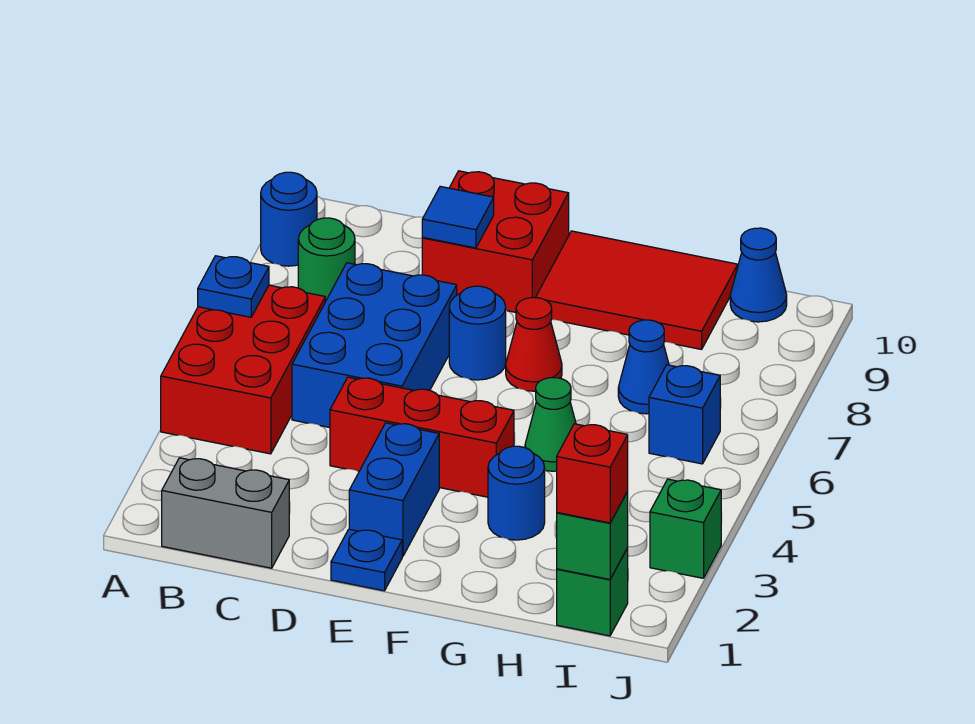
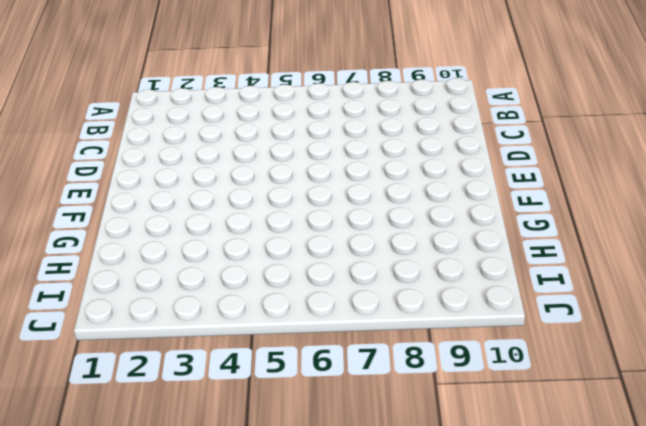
none -> red 2x3 brick [161,285,325,454]
none -> blue 1x1 round brick [261,172,317,266]
none -> grey 1x2 brick [162,458,289,568]

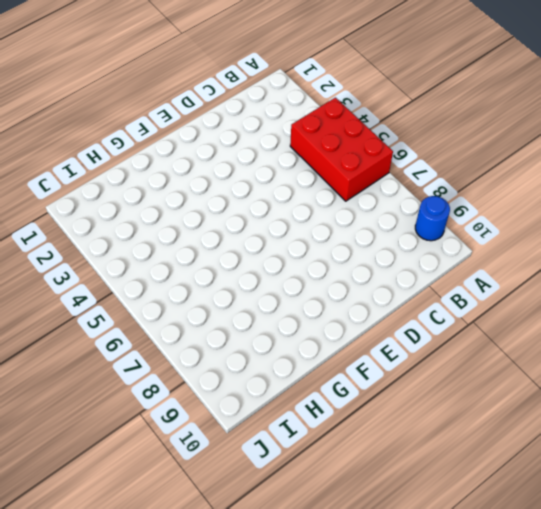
none -> grey 1x2 brick [162,458,289,568]
none -> green 1x1 round brick [298,218,355,302]
none -> blue 2x3 brick [292,263,457,428]

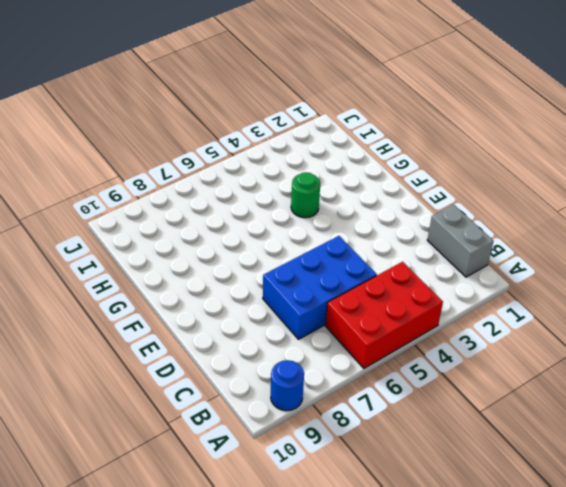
green 1x1 round brick [291,172,320,218] -> green 1x1 round brick moved to [298,218,355,302]
none -> red 1x3 brick [330,377,514,497]
none -> red 2x2 brick [422,171,569,312]
none -> blue 1x1 plate [331,529,402,591]

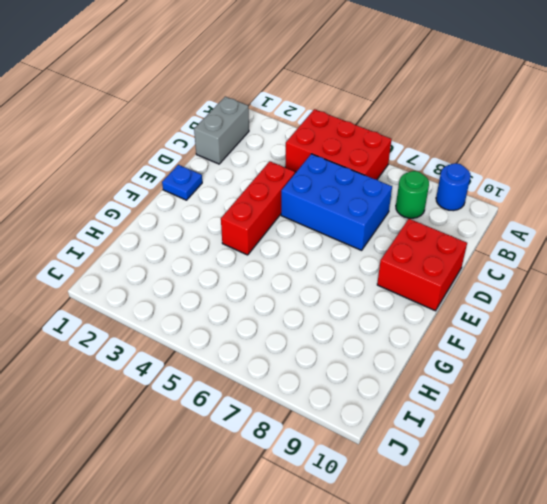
none -> blue 1x2 brick [349,423,439,556]
none -> blue 1x1 round brick [449,286,506,380]
none -> red 1x1 cone [506,298,562,391]

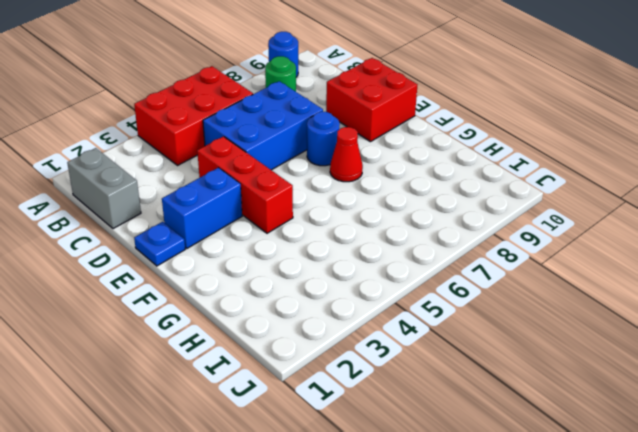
none -> red 2x3 tile [536,231,738,349]
none -> blue 1x1 round brick [488,446,545,540]
none -> green 1x1 cone [525,378,576,471]

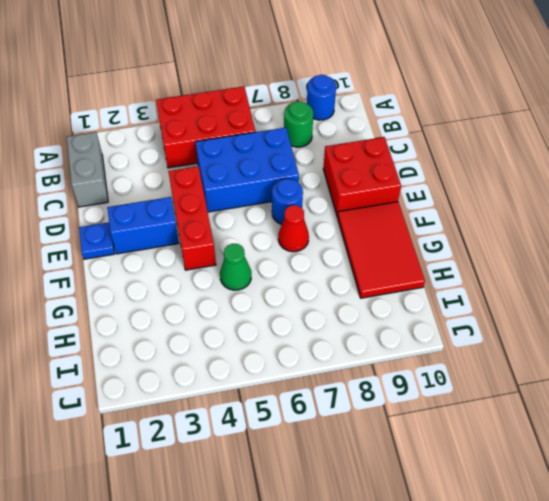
none -> blue 1x1 round brick [488,446,545,540]
none -> blue 1x1 cone [618,320,669,414]
none -> green 1x1 brick [557,548,628,636]

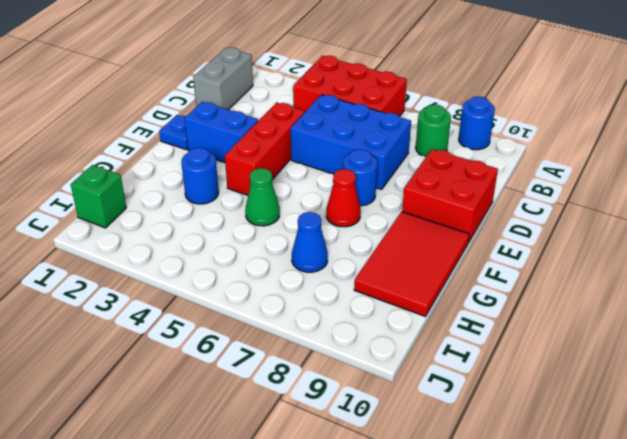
none -> blue 1x1 brick [649,365,720,464]
none -> blue 1x1 cone [730,228,787,322]
none -> green 1x1 brick [650,479,721,578]

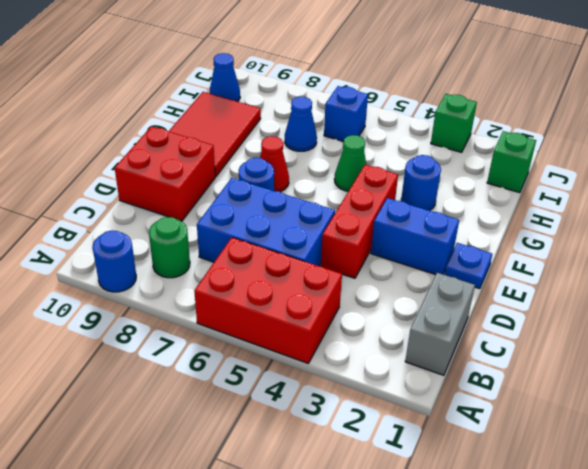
none -> blue 1x1 plate [198,256,269,317]
none -> blue 1x1 tile [422,186,494,248]
none -> green 1x1 brick [557,492,628,579]

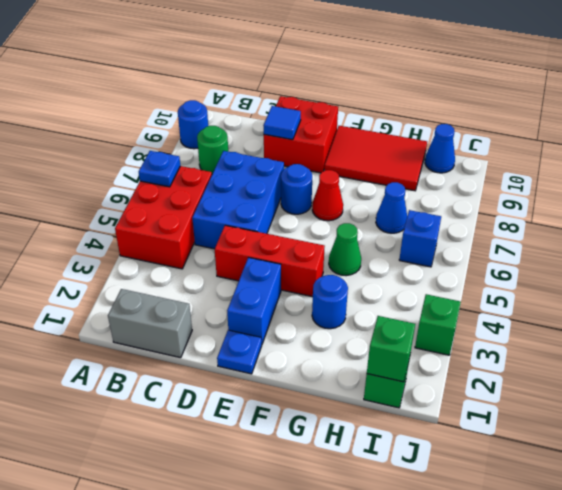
none -> red 1x1 brick [557,424,628,523]

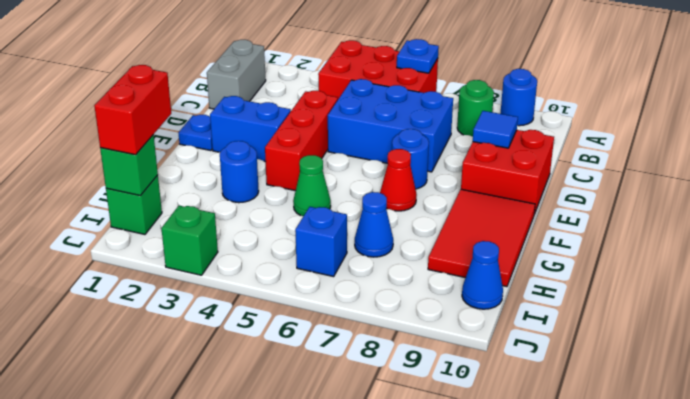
red 1x2 brick [94,65,171,155] -> red 1x1 brick [557,424,628,523]

